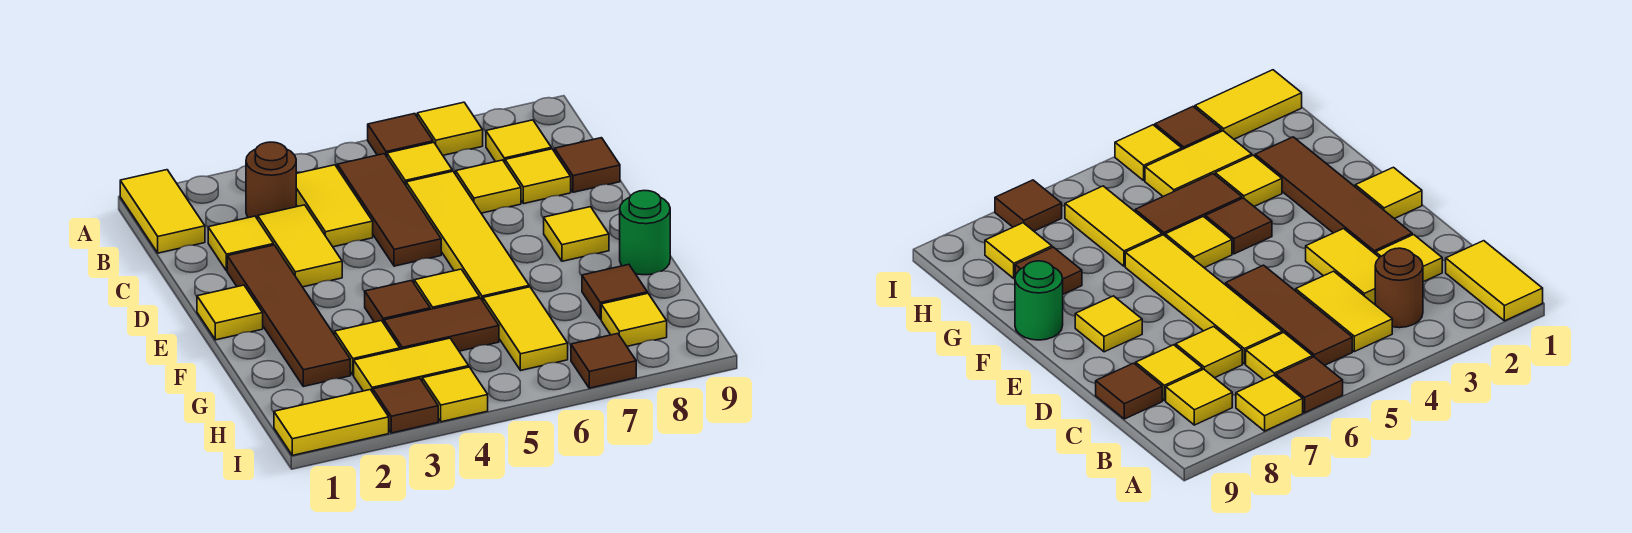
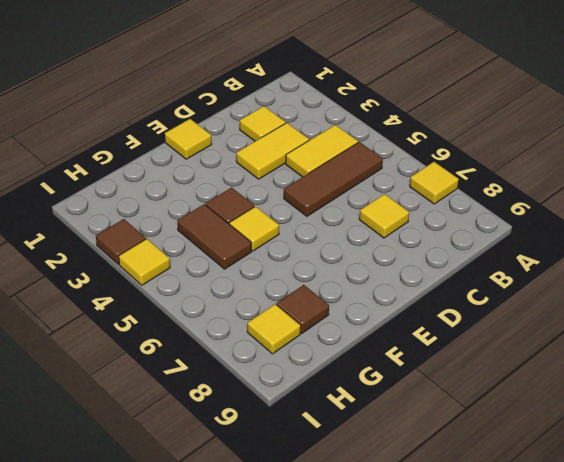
none -> yellow 1x2 tile [120,170,205,253]
none -> brown 1x1 tile [368,114,433,156]
none -> brown 1x1 round brick [246,142,296,219]
none -> yellow 1x1 tile [387,142,452,185]

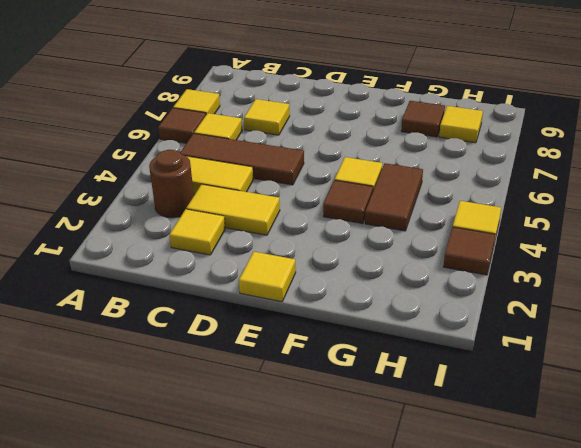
none -> yellow 1x2 tile [120,170,205,253]
none -> yellow 1x1 tile [486,120,551,163]
none -> yellow 1x4 tile [406,171,529,301]
none -> yellow 1x1 tile [505,149,571,204]

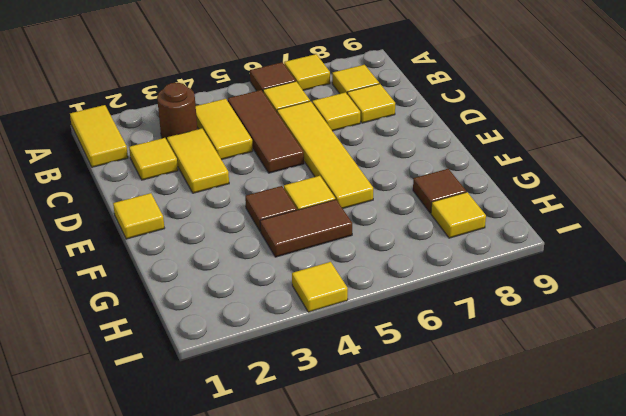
none -> brown 1x1 tile [555,138,620,192]
none -> brown 1x4 tile [227,245,350,386]
none -> yellow 1x1 tile [544,207,609,261]
none -> green 1x1 round brick [620,190,670,275]

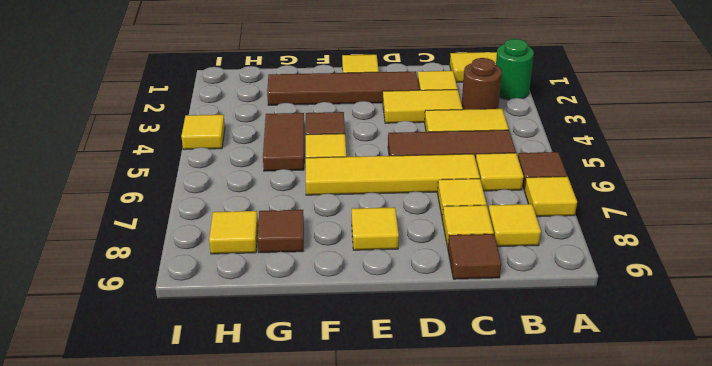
green 1x1 round brick [496,39,534,100] -> green 1x1 round brick moved to [620,190,670,275]
none -> yellow 1x1 tile [335,321,400,375]
none -> yellow 1x2 tile [483,287,568,370]
none -> yellow 1x2 tile [354,338,469,392]
none -> yellow 1x2 tile [274,390,389,455]

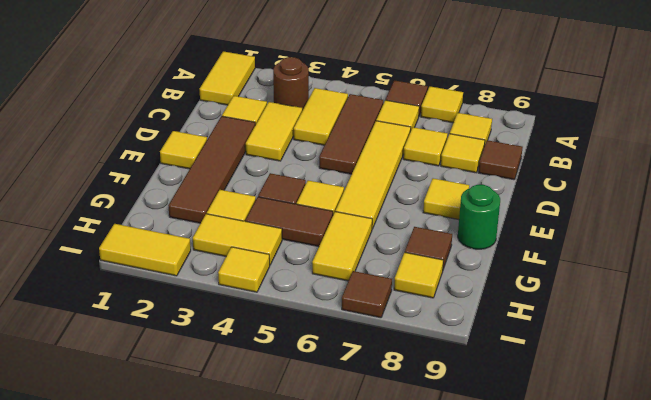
none -> brown 1x1 tile [373,378,438,433]

